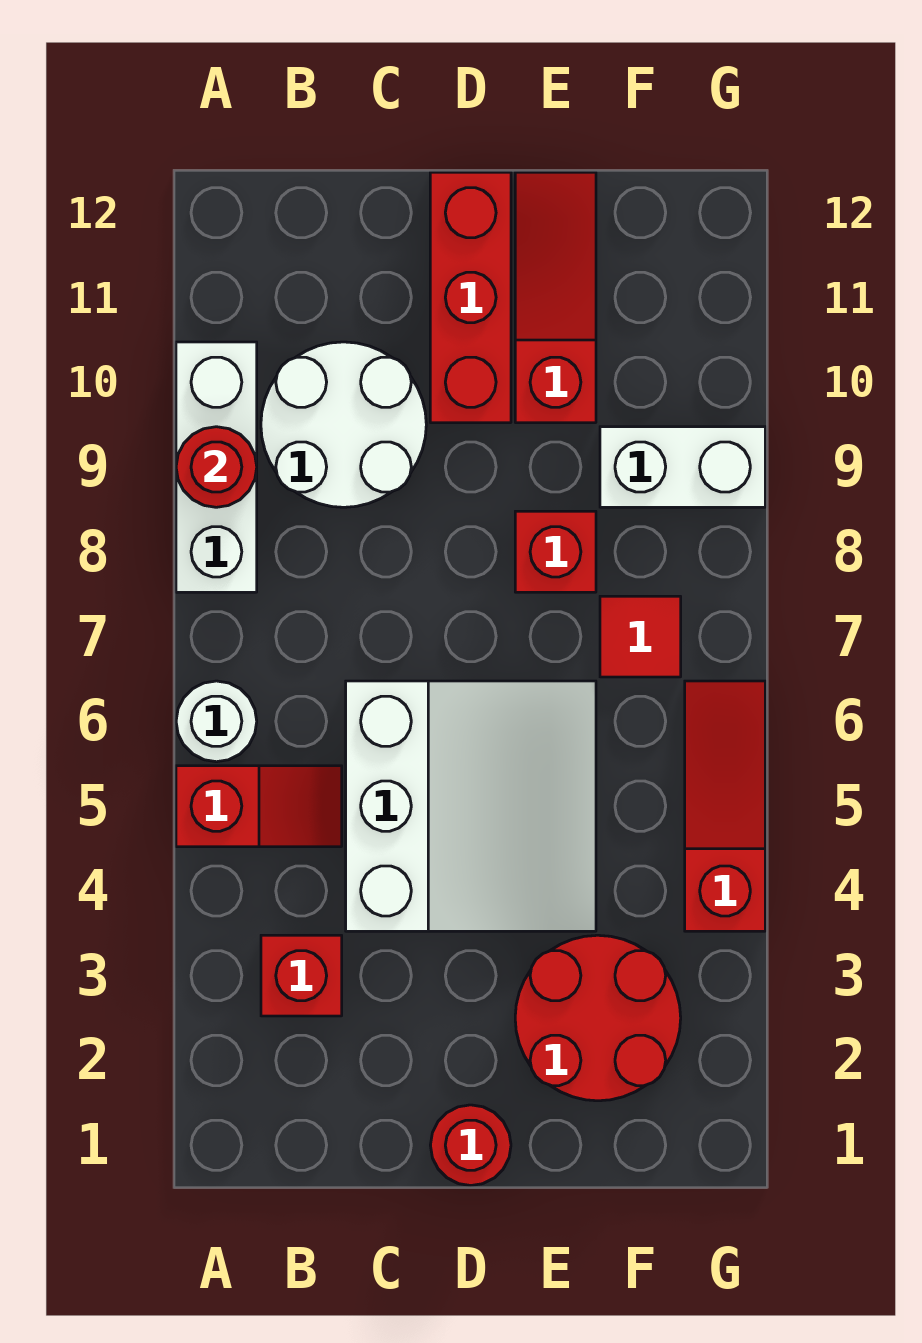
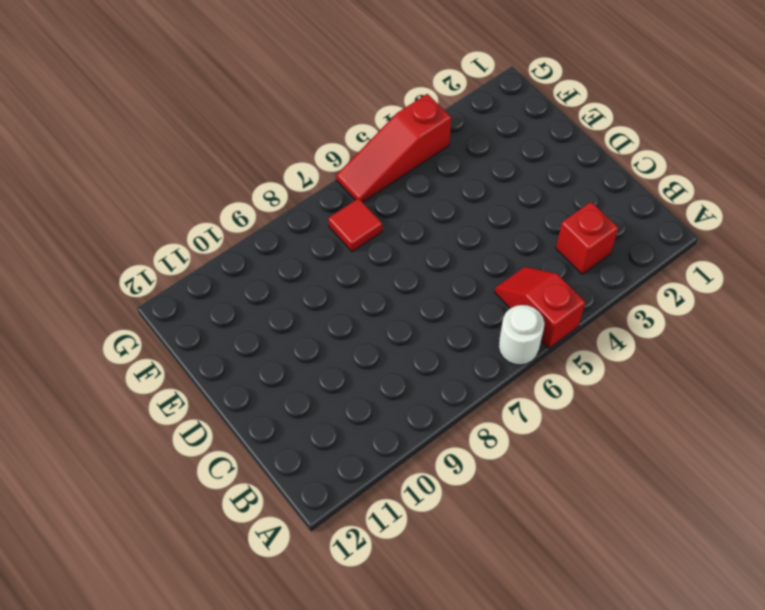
none -> white 1x3 brick [176,342,257,592]
none -> white 2x2 round brick [261,342,426,507]
none -> white 3x3 slope [346,681,596,931]

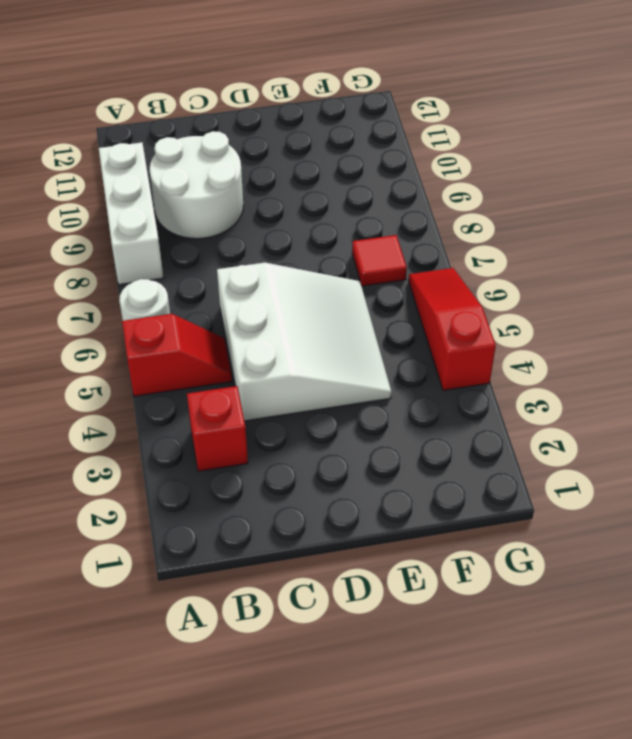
none -> red 1x1 round brick [430,1105,511,1186]
none -> red 1x3 brick [430,172,511,423]
none -> red 2x2 round brick [515,935,681,1101]

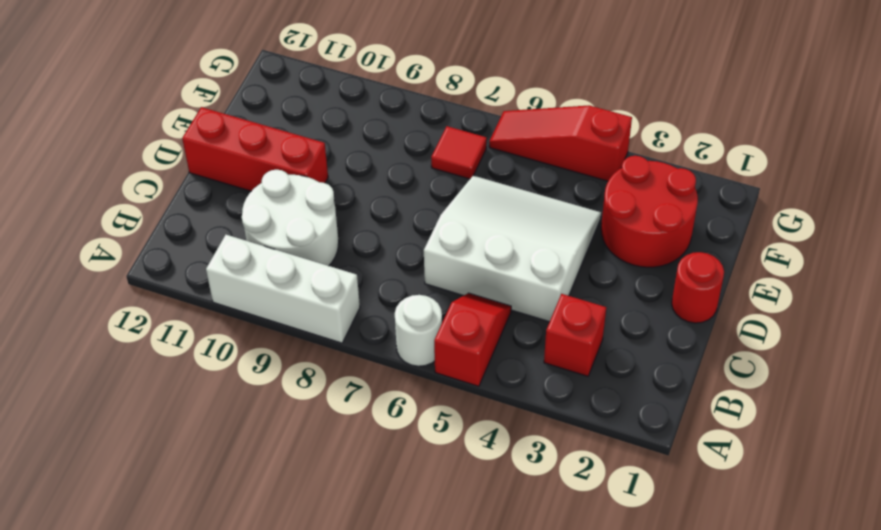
none -> red 1x1 brick [515,511,596,592]
none -> red 1x3 slope [515,172,596,423]
none -> white 1x2 brick [600,427,765,507]

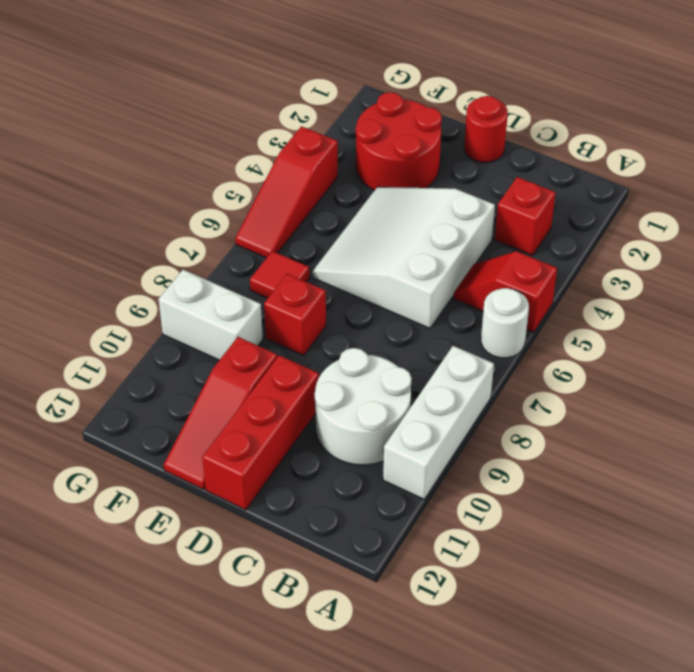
none -> red 1x1 round brick [176,427,257,507]

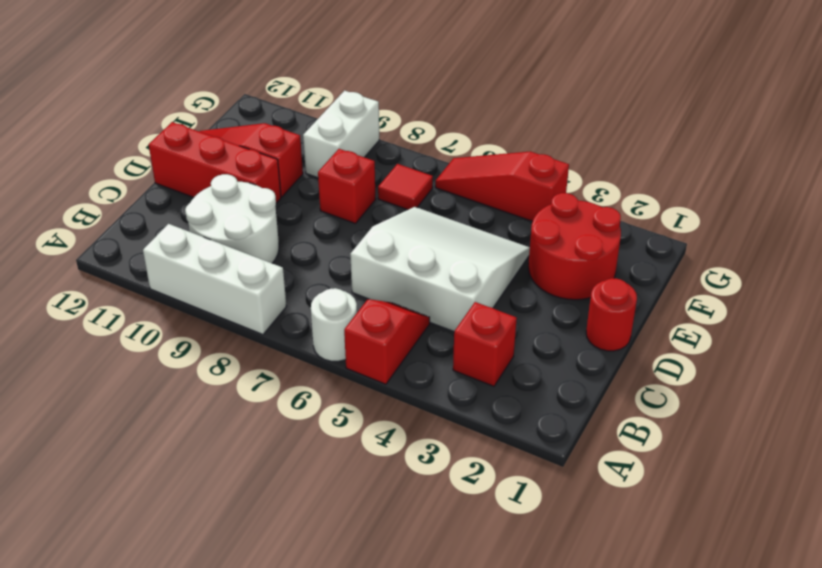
none -> red 1x1 round brick [176,427,257,507]

